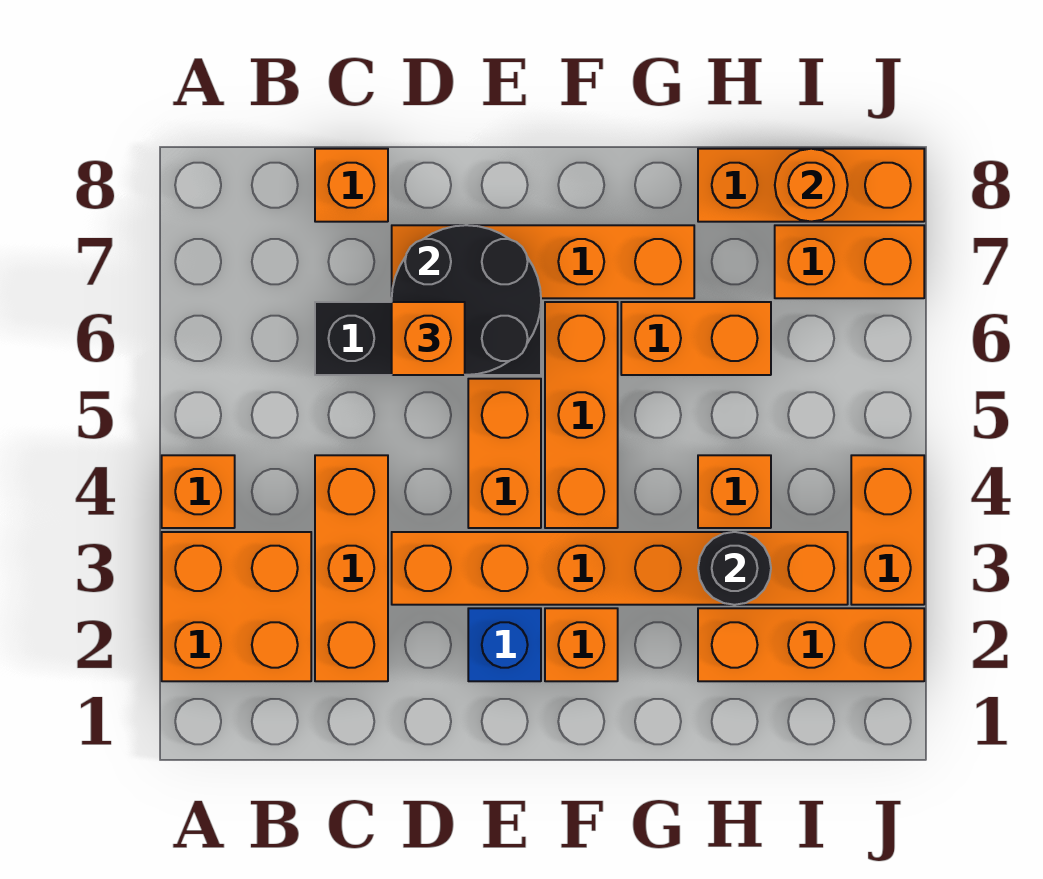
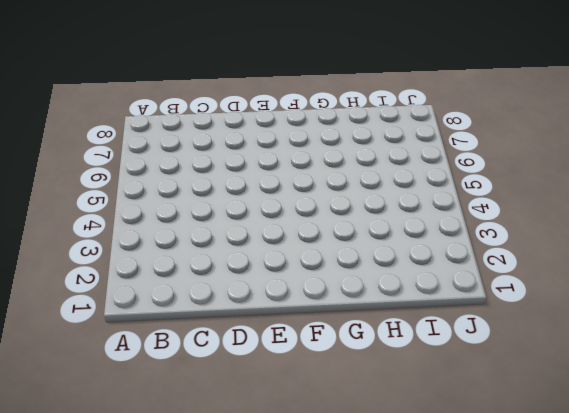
none -> orange 2x2 brick [162,532,311,681]
none -> orange 1x1 brick [162,455,235,528]
none -> orange 1x3 brick [315,455,388,681]

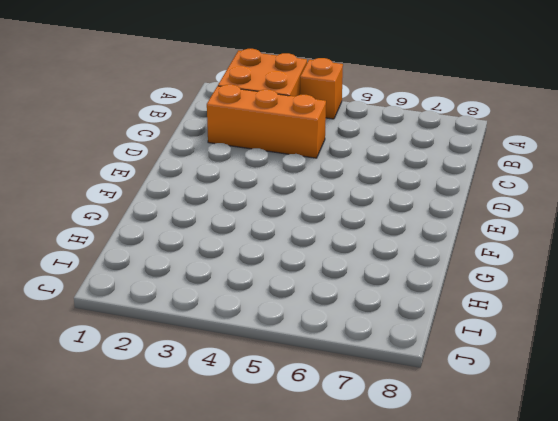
none -> black 1x3 brick [315,302,541,375]
none -> orange 1x1 brick [315,149,388,222]
none -> orange 1x6 brick [392,532,848,605]

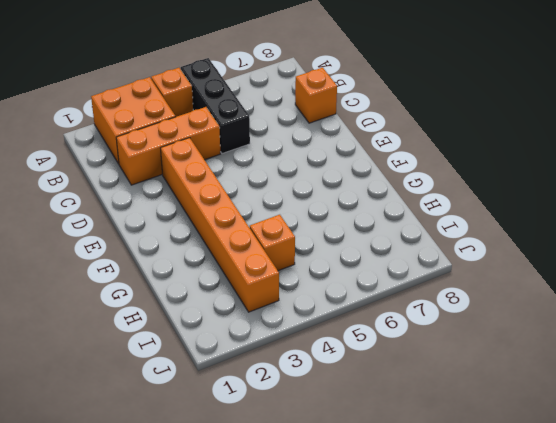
black 1x3 brick [181,58,250,154] -> black 1x3 brick moved to [315,302,541,375]
none -> orange 1x4 brick [392,225,694,298]
none -> blue 1x1 brick [468,608,541,681]
none -> orange 1x2 brick [468,379,541,528]

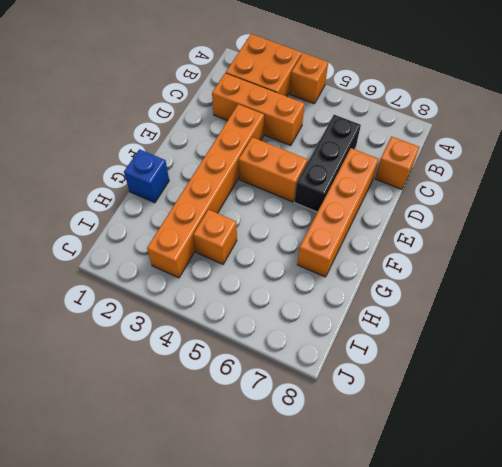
blue 1x1 brick [124,149,169,203] -> blue 1x1 brick moved to [468,608,541,681]
none -> orange 1x1 brick [545,608,618,681]
none -> orange 1x3 brick [545,302,618,528]
none -> orange 1x2 brick [621,302,771,375]

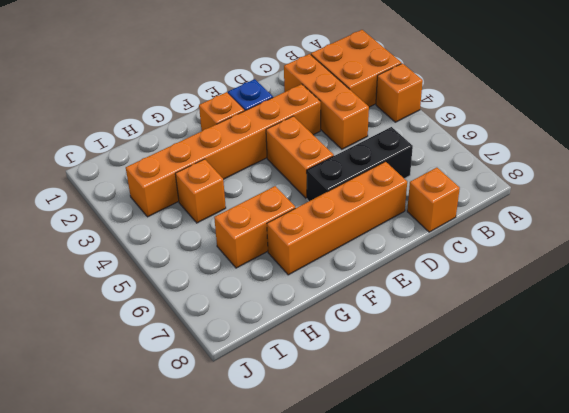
none -> orange 1x3 brick [545,302,618,528]
none -> orange 1x3 brick [698,608,924,681]
none -> orange 1x3 brick [698,149,924,222]

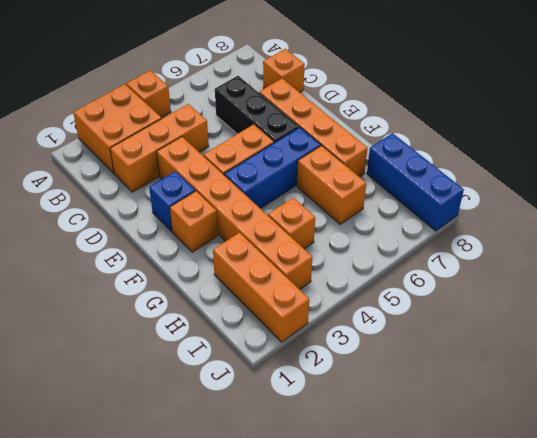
blue 1x3 brick [224,127,321,208] -> orange 1x3 brick [545,302,618,528]
blue 1x3 brick [367,133,464,231] -> orange 1x3 brick [698,149,924,222]
none -> orange 1x2 brick [775,225,924,298]
none -> orange 1x2 brick [851,455,924,605]
none -> black 2x2 round brick [392,225,541,375]

